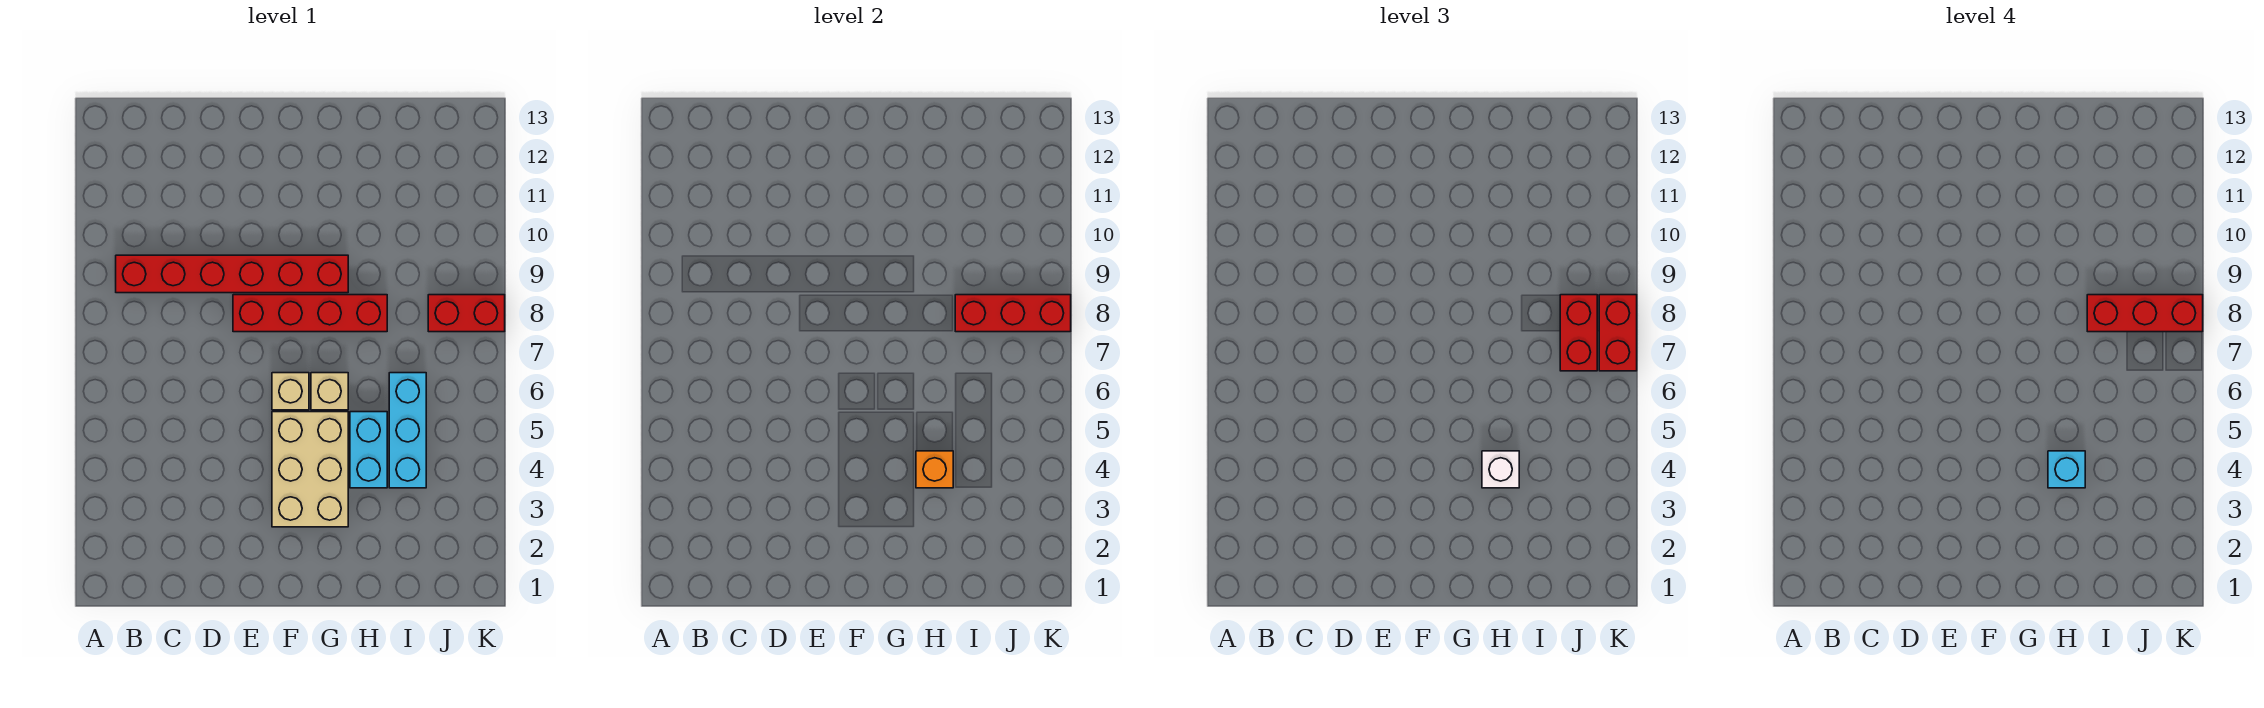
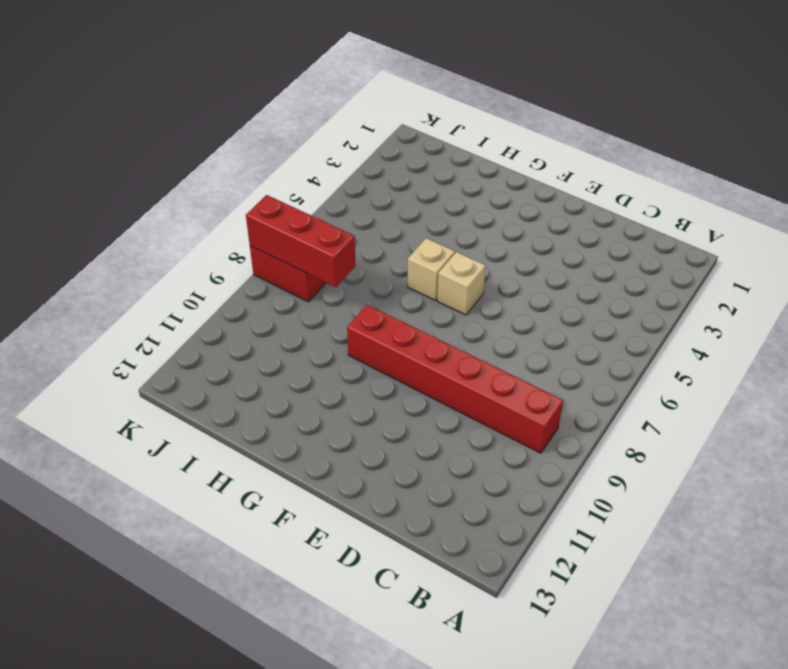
none -> red 1x4 brick [233,295,387,332]
none -> tan 2x3 brick [272,412,348,527]
none -> cyan 1x2 brick [350,412,387,488]

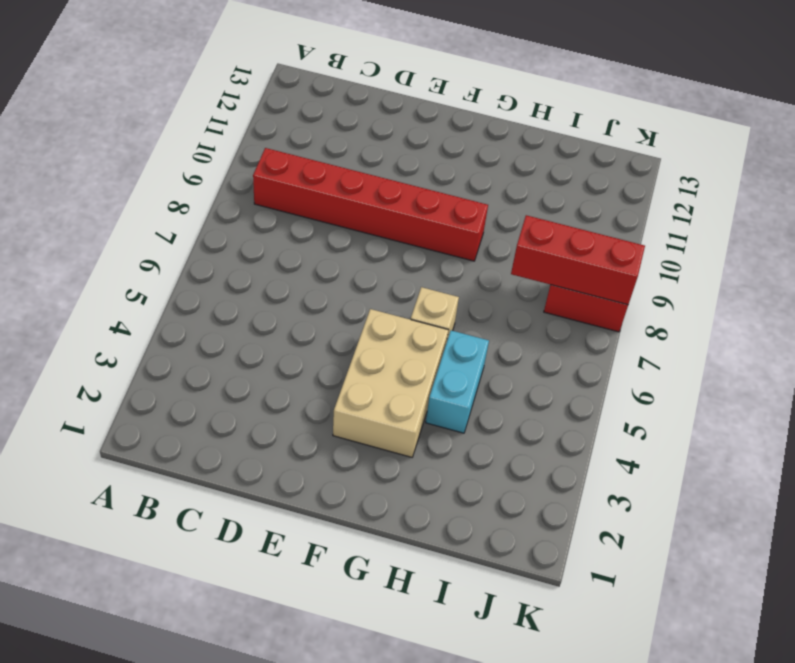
none -> red 1x4 brick [233,295,387,332]
none -> tan 1x1 brick [272,373,309,410]
none -> cyan 1x3 brick [389,373,426,488]

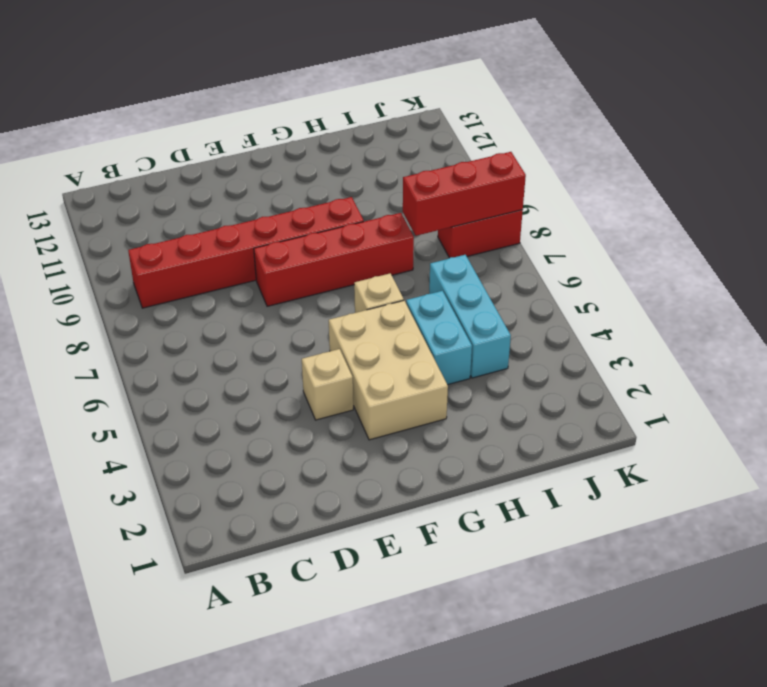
tan 1x1 brick [302,349,353,420] -> tan 1x1 brick moved to [272,373,309,410]
none -> orange 1x1 brick [916,451,953,488]
none -> white 1x1 brick [1482,451,1519,488]
none -> red 1x2 brick [1560,295,1597,371]

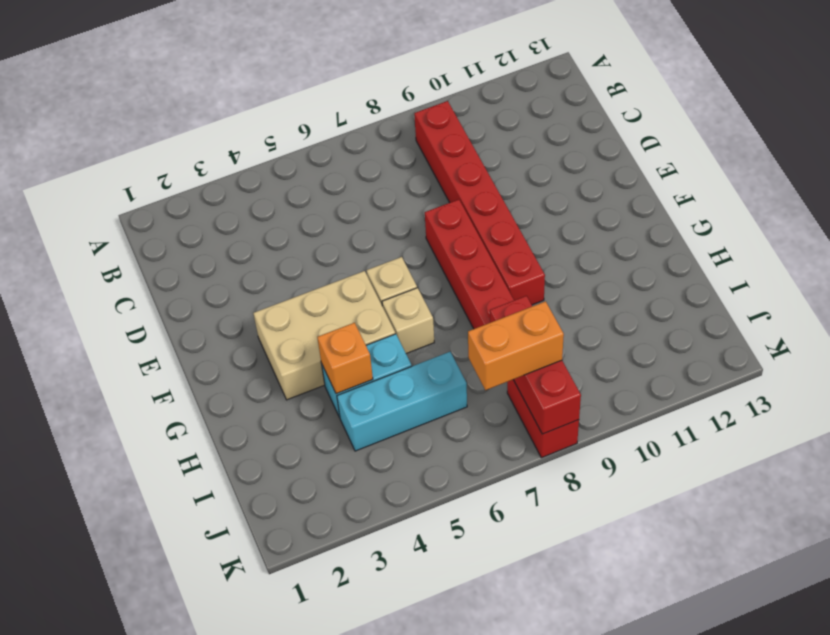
orange 1x2 brick [468,301,564,390] -> red 1x2 brick [1560,295,1597,371]
none -> white 1x1 brick [1482,451,1519,488]
none -> red 1x2 brick [1599,295,1637,371]
none -> cyan 1x1 brick [2048,451,2085,488]

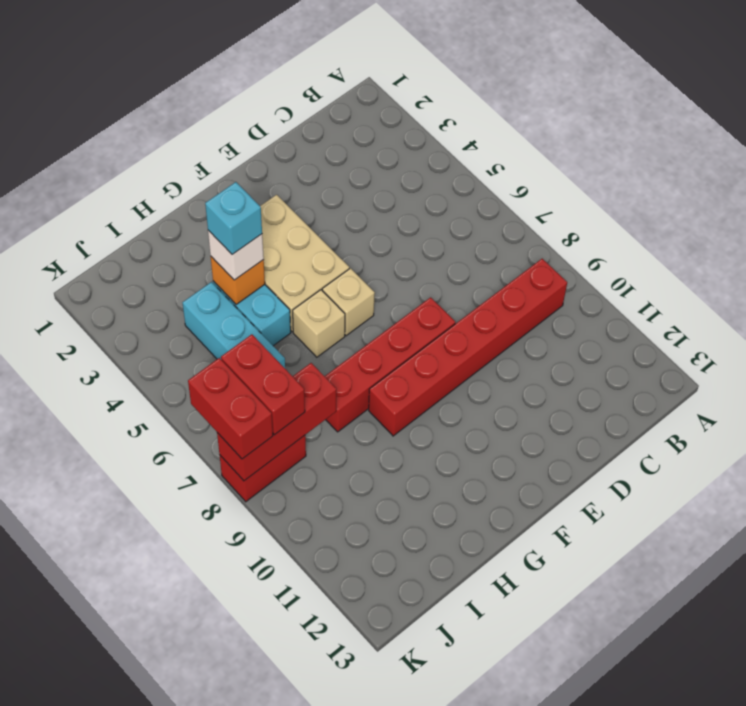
none -> red 1x3 brick [2087,295,2203,332]

